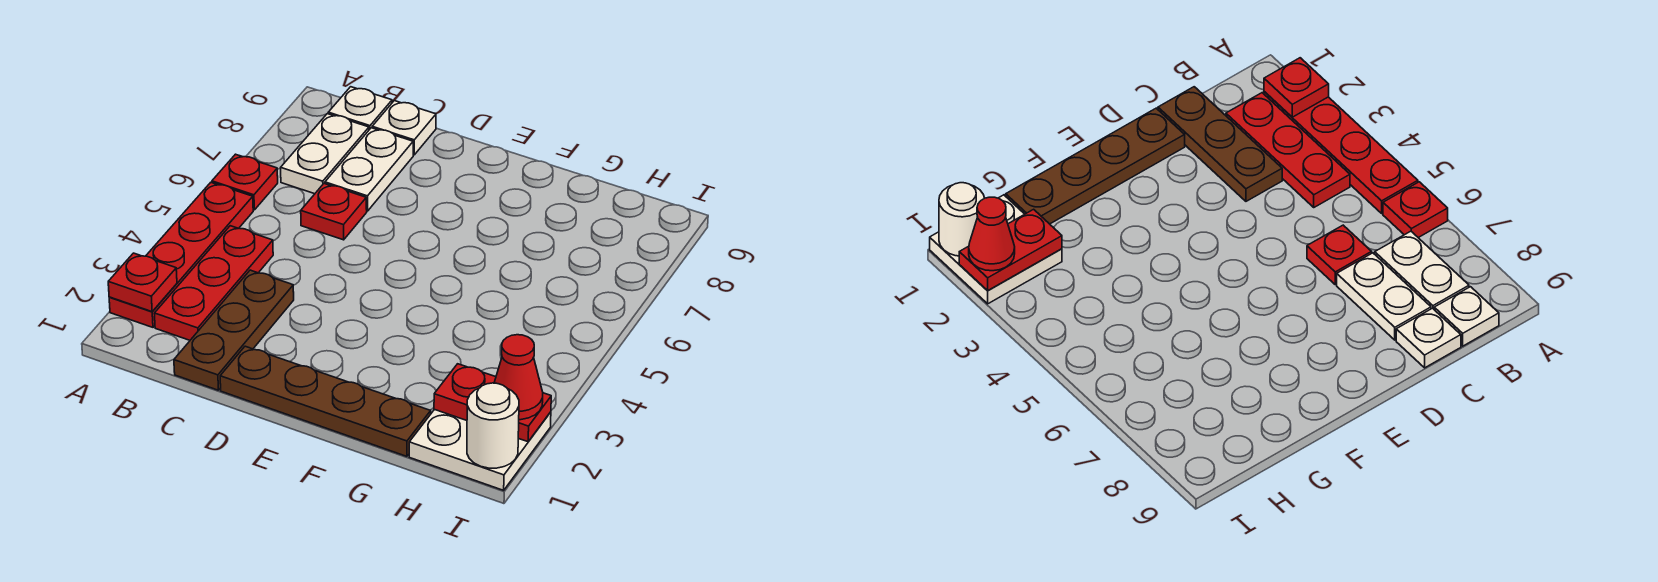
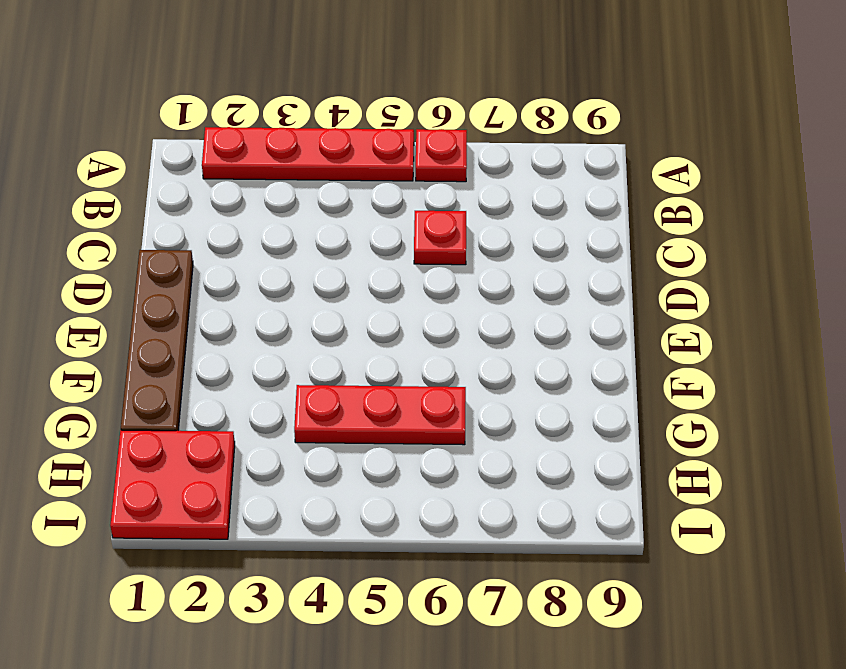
red 1x3 plate [294,385,466,445] -> red 1x3 plate moved to [154,226,273,340]
red 2x2 plate [110,430,235,539] -> white 2x2 plate [409,409,551,490]
none -> white 1x2 plate [281,114,369,194]
none -> white 1x1 plate [328,87,392,130]
none -> brown 1x3 plate [174,270,294,390]

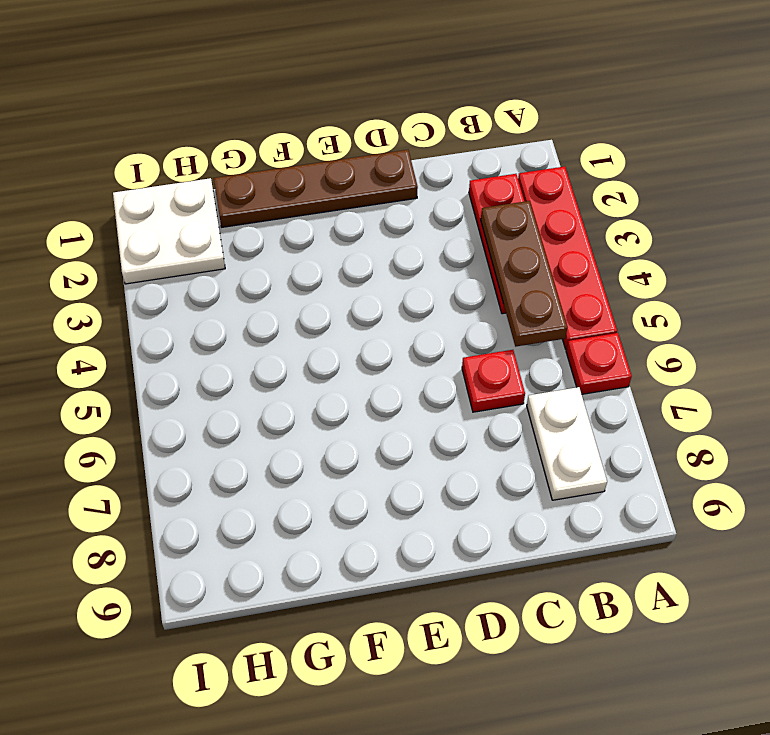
brown 1x3 plate [481,201,567,347] -> brown 1x3 plate moved to [174,270,294,390]
none -> white 1x1 plate [328,87,392,130]
none -> white 1x2 plate [325,128,413,211]
none -> white 1x1 plate [372,101,436,155]

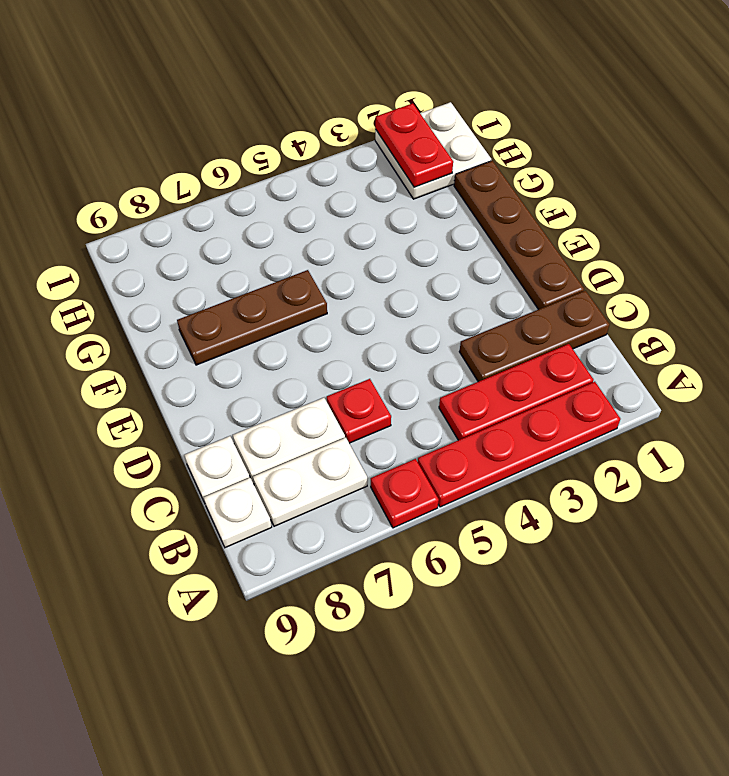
brown 1x3 plate [177,270,327,365] -> none
none -> red 1x1 plate [108,253,177,312]
none -> white 1x1 round brick [467,383,519,468]
none -> red 1x1 cone [494,335,543,420]

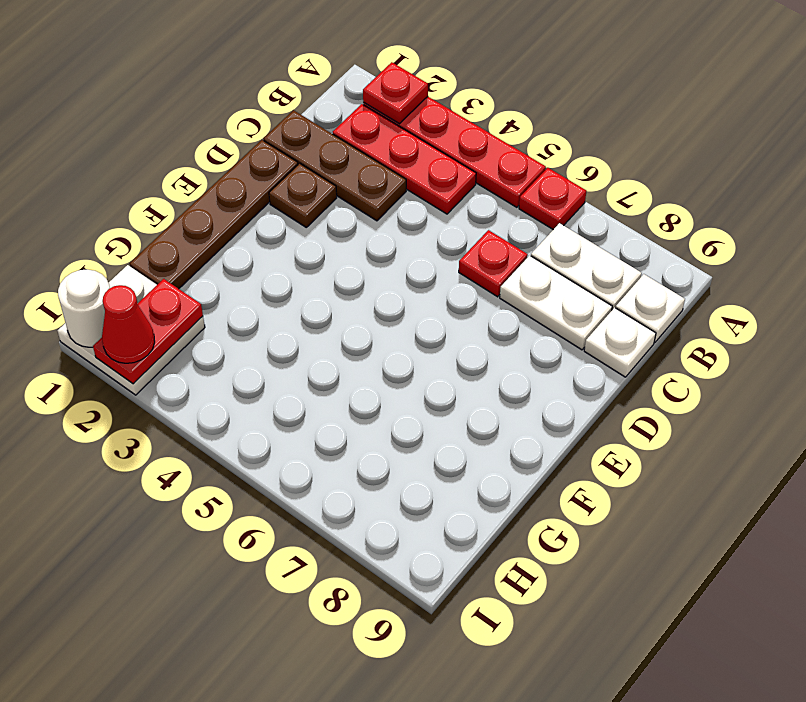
brown 1x1 plate [269,163,337,227] -> none

